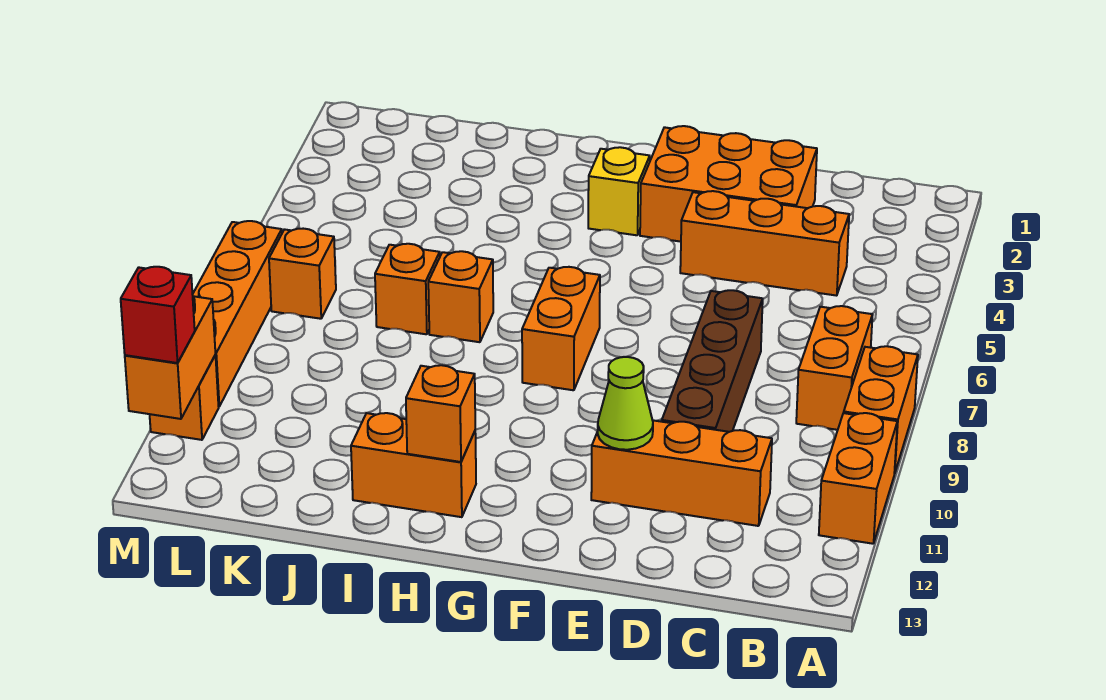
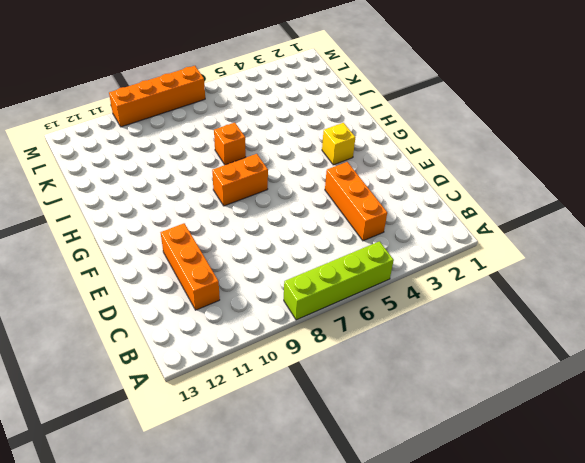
lime 1x4 brick [284,241,394,320] -> orange 1x2 brick [844,346,918,473]
none -> orange 1x2 brick [819,413,897,544]
none -> orange 1x2 brick [796,306,872,430]
none -> orange 2x3 brick [640,126,817,242]

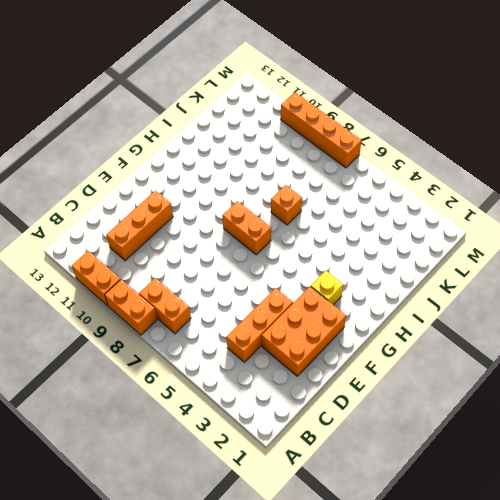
none -> brown 1x4 brick [662,290,763,432]
none -> orange 1x2 brick [351,413,476,517]
none -> orange 1x1 brick [375,244,440,334]

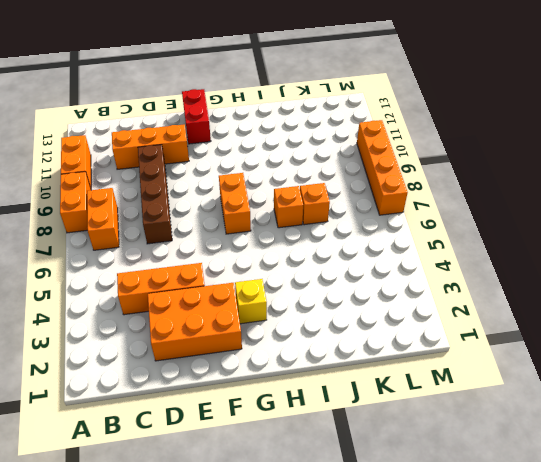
red 1x2 brick [182,89,211,144] -> none
none -> orange 1x2 brick [351,413,476,517]
none -> orange 1x1 brick [269,229,336,319]
none -> orange 1x1 brick [150,355,219,440]

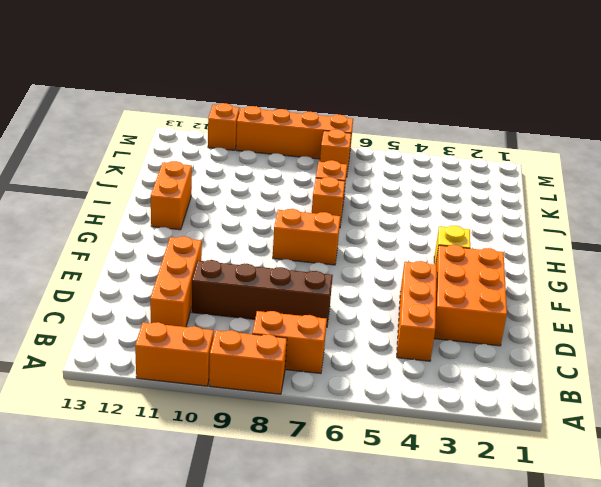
none -> lime 1x1 cone [597,357,653,450]
none -> orange 1x1 brick [406,365,475,462]
none -> orange 1x2 brick [125,296,215,419]

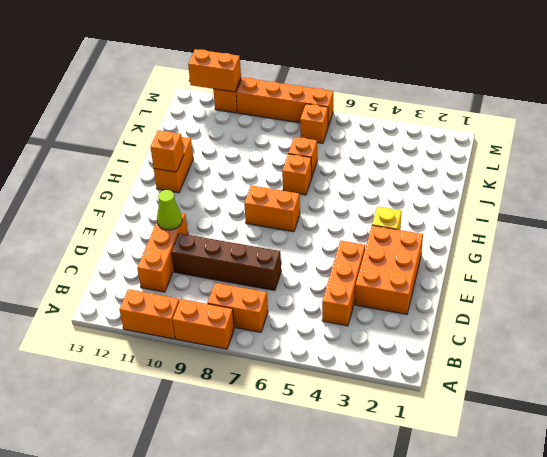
none -> red 1x1 brick [121,267,195,363]

